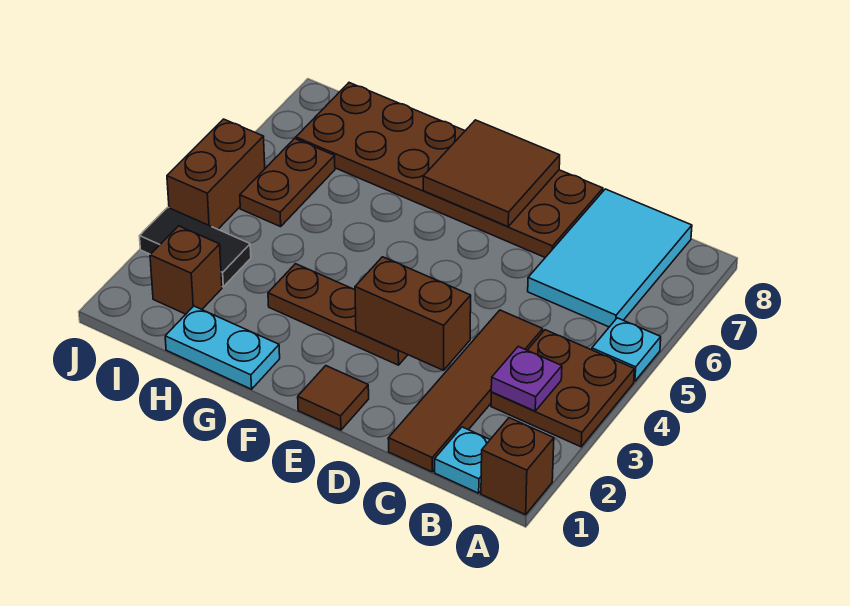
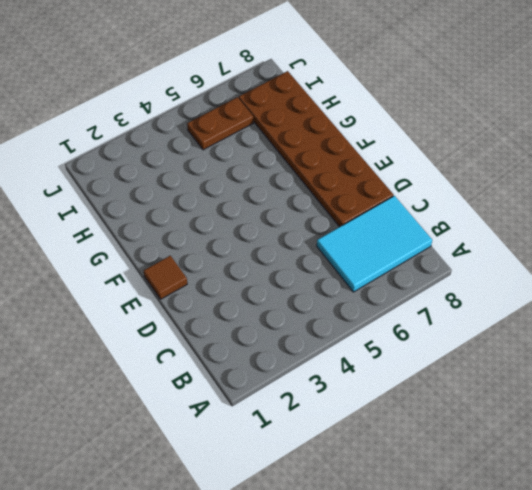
none -> brown 1x1 brick [481,418,554,515]
none -> brown 2x2 plate [491,330,634,447]
none -> cyan 1x1 plate [592,318,661,381]

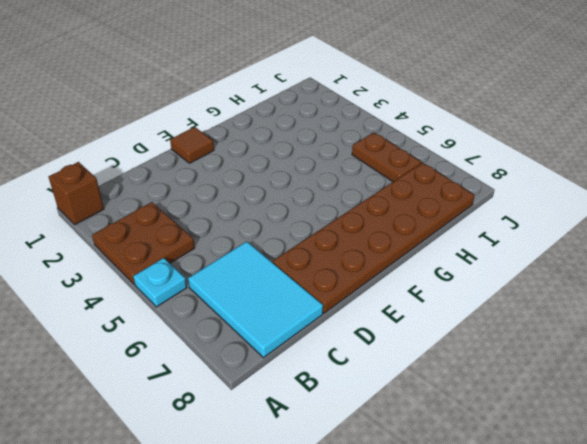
none -> cyan 1x1 plate [435,427,490,493]
none -> brown 1x4 tile [388,310,543,472]
none -> brown 1x3 plate [268,264,408,365]

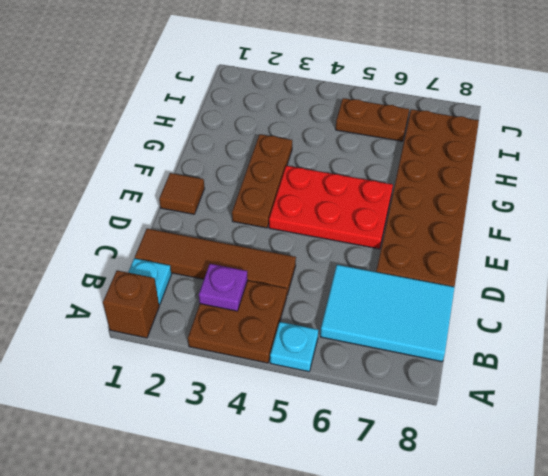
red 2x3 plate [269,166,393,249] -> none
none -> cyan 1x2 plate [165,306,280,389]
none -> brown 1x1 brick [150,226,222,314]
none -> black 1x2 tile [140,207,251,287]

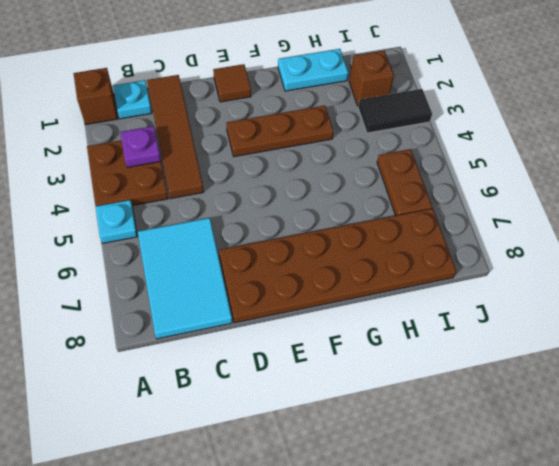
none -> brown 1x2 brick [167,119,265,229]
none -> brown 1x2 brick [355,257,471,370]
none -> brown 2x2 tile [423,120,560,227]

